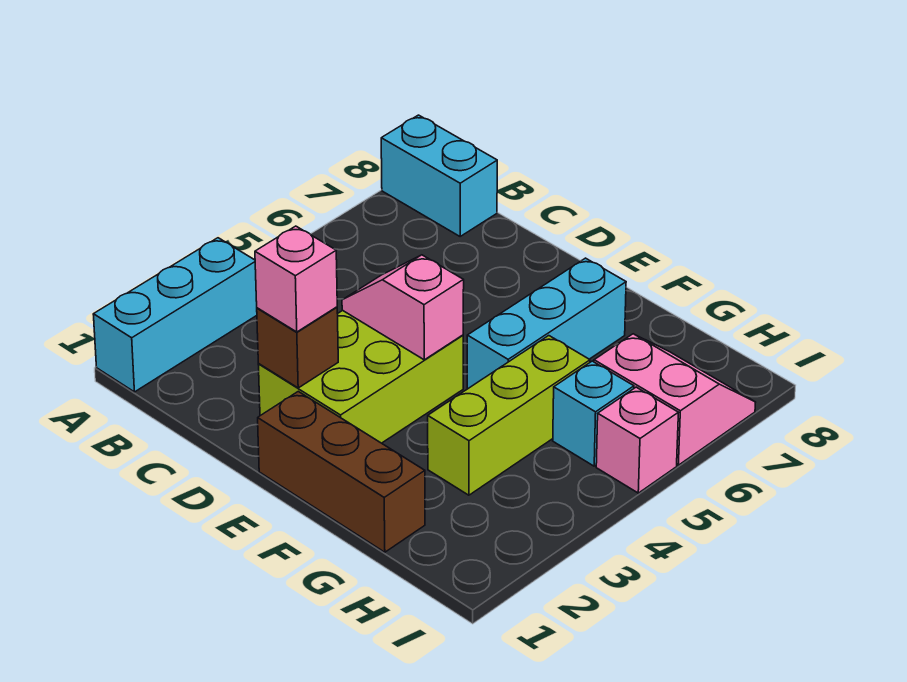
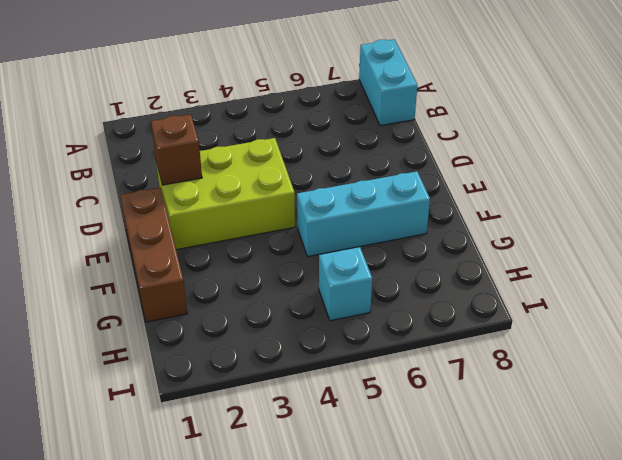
none -> cyan 1x3 brick [93,238,257,392]
none -> lime 1x3 brick [428,336,590,495]
none -> pink 2x2 slope [594,334,756,465]

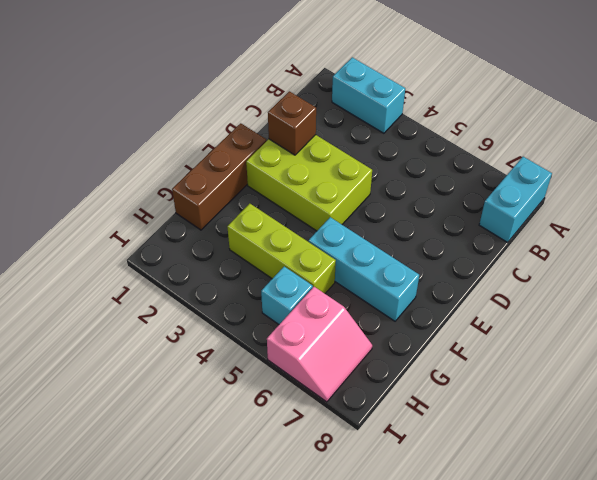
cyan 1x2 brick [332,57,405,133] -> cyan 1x3 brick [93,238,257,392]
none -> pink 1x1 brick [596,387,678,493]
none -> pink 1x2 slope [342,255,464,360]
none -> pink 1x1 brick [255,226,337,332]

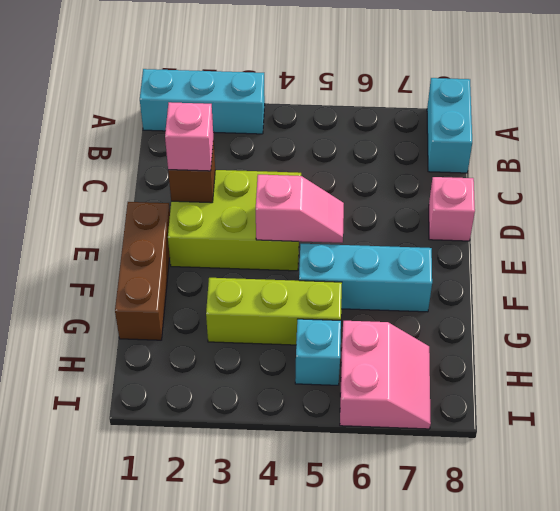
pink 1x1 brick [429,177,475,241] -> pink 1x1 brick moved to [596,387,678,493]
pink 1x2 slope [256,175,344,243] -> pink 1x2 slope turned to [342,255,464,360]

